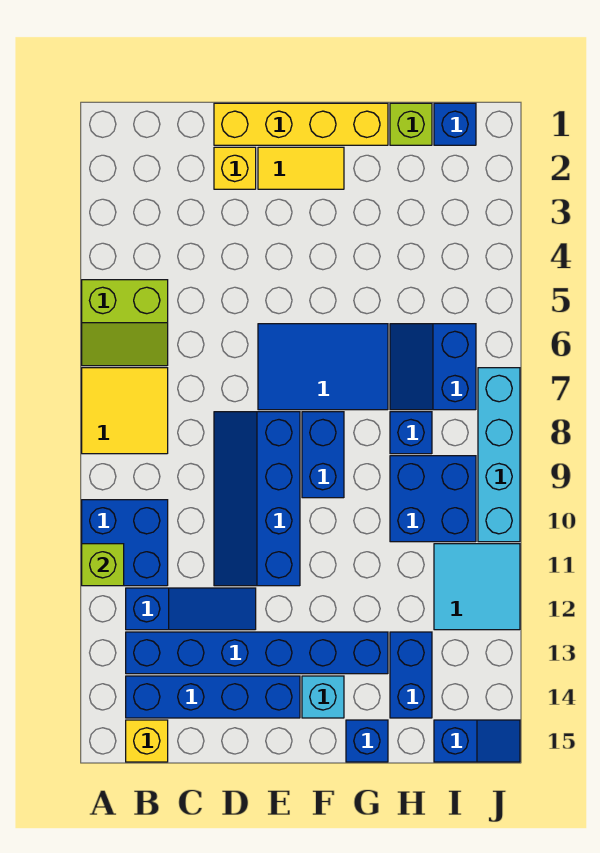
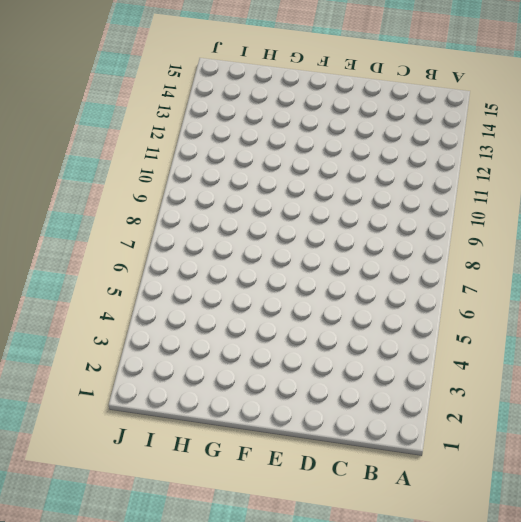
none -> lime 2x2 slope [82,280,168,366]
none -> yellow 2x2 tile [82,368,168,454]
none -> blue 2x2 brick [82,500,168,586]

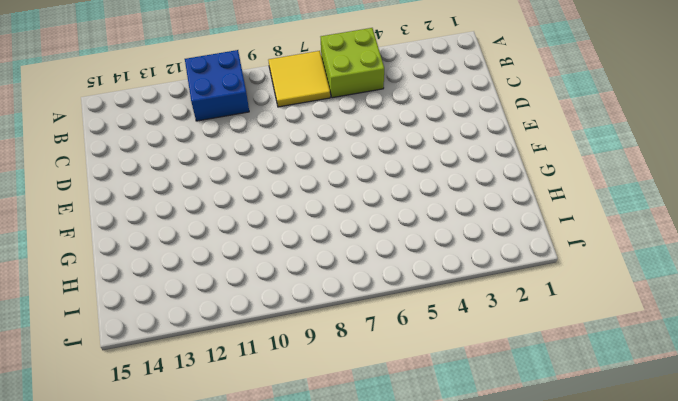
lime 2x2 brick [321,28,384,98] -> lime 2x2 slope [82,280,168,366]
none -> blue 1x3 slope [126,588,256,630]
none -> blue 1x6 brick [126,632,388,674]
none -> blue 1x4 brick [126,676,300,718]

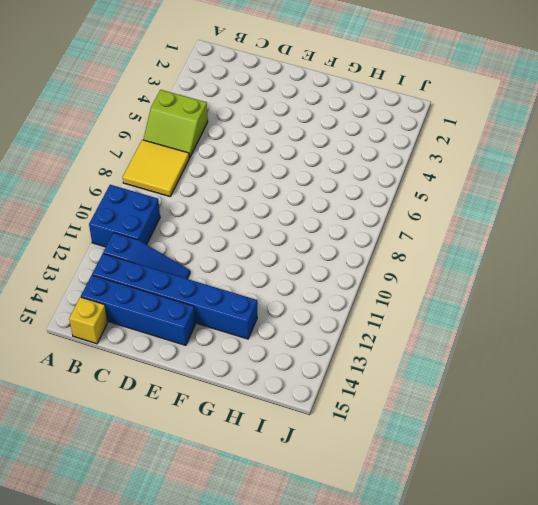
none -> yellow 1x4 brick [214,103,388,145]
none -> yellow 1x1 brick [214,147,256,189]
none -> blue 2x4 slope [214,412,300,586]

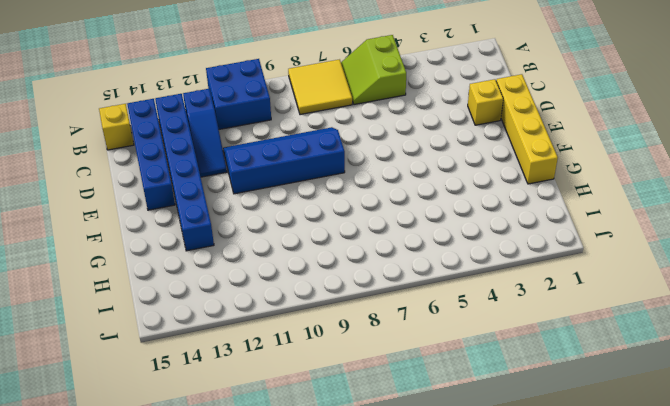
none -> yellow 1x2 tile [258,147,344,189]
none -> blue 2x3 tile [258,324,388,410]
none -> blue 1x2 brick [302,412,344,498]

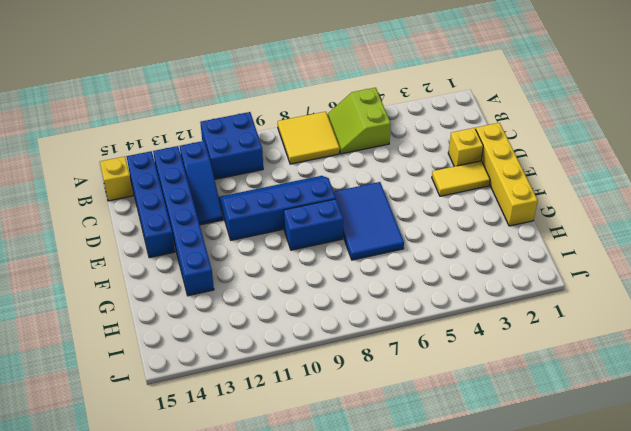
yellow 1x2 tile [432,161,490,196] -> yellow 1x2 tile turned to [258,147,344,189]
none -> cyan 1x1 brick [302,676,344,718]
none -> blue 1x1 brick [346,720,388,762]
none -> lime 1x1 brick [390,103,432,145]

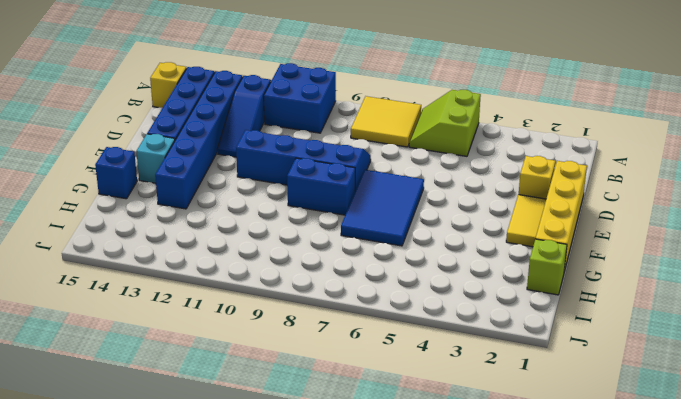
none -> blue 2x2 slope [390,324,476,410]
none -> blue 1x1 brick [390,412,432,454]
none -> blue 2x2 brick [390,456,476,542]

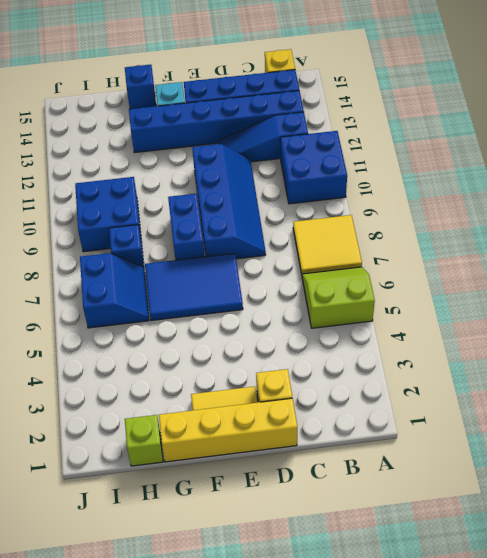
none -> blue 1x2 brick [390,632,432,718]
none -> blue 1x1 brick [434,103,476,145]
none -> cyan 2x2 tile [434,544,520,630]

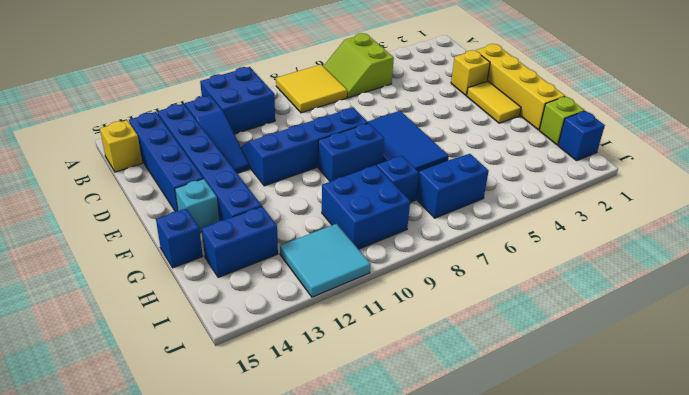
none -> blue 1x2 slope [434,720,520,762]
none -> cyan 1x4 brick [478,368,520,542]
none -> lime 1x1 brick [82,544,124,586]

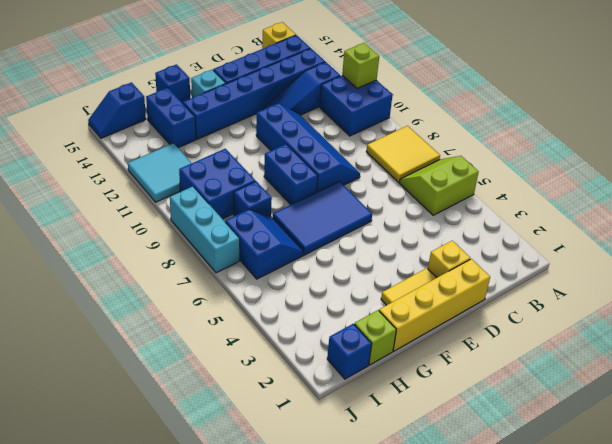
cyan 1x3 brick [170,186,240,273] -> cyan 1x4 brick [478,368,520,542]

